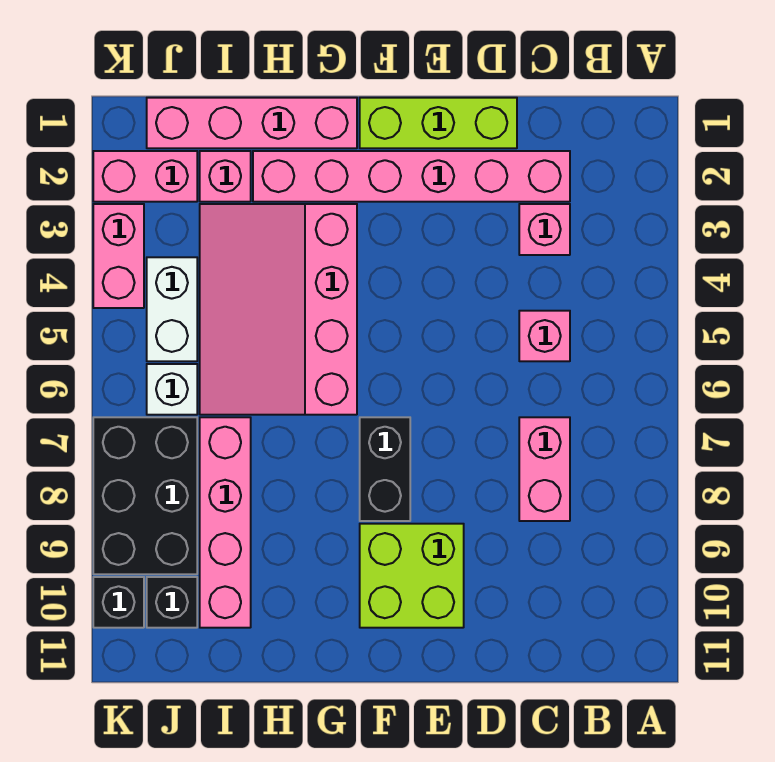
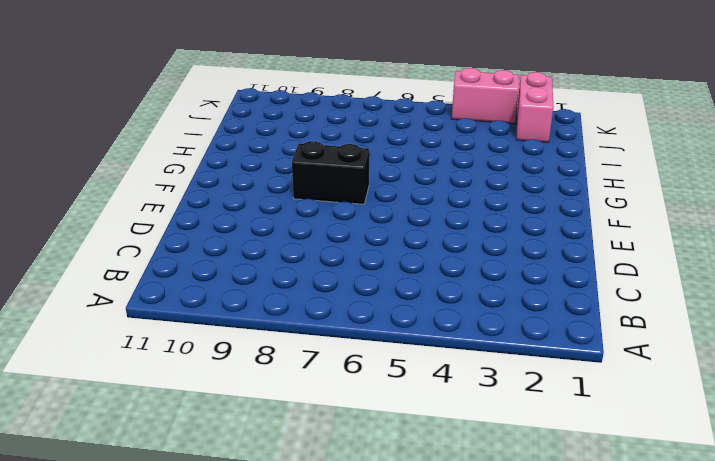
none -> pink 1x6 brick [253,151,570,202]
none -> pink 1x1 brick [519,204,570,255]
none -> pink 1x1 brick [519,311,570,361]

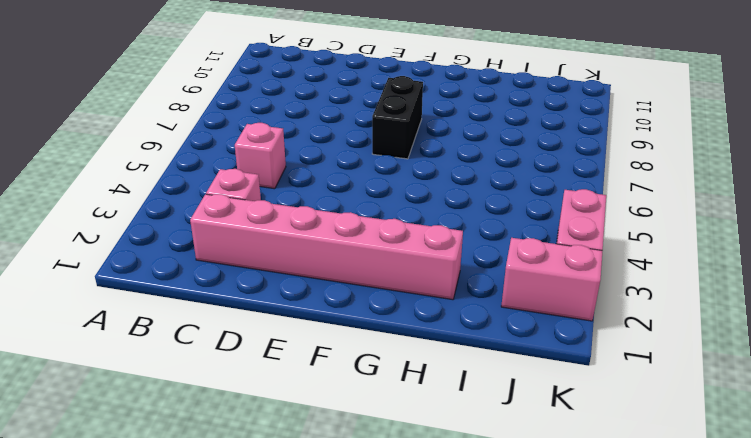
none -> pink 1x2 brick [519,417,570,521]
none -> lime 1x3 brick [360,98,517,148]
none -> lime 2x2 brick [360,524,464,628]

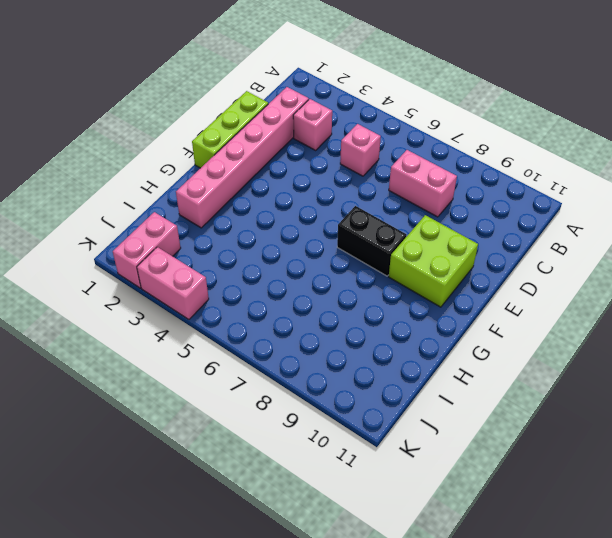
none -> pink 1x4 brick [147,98,357,148]
none -> pink 3x4 slope [200,204,357,415]
none -> pink 1x1 brick [200,151,251,202]

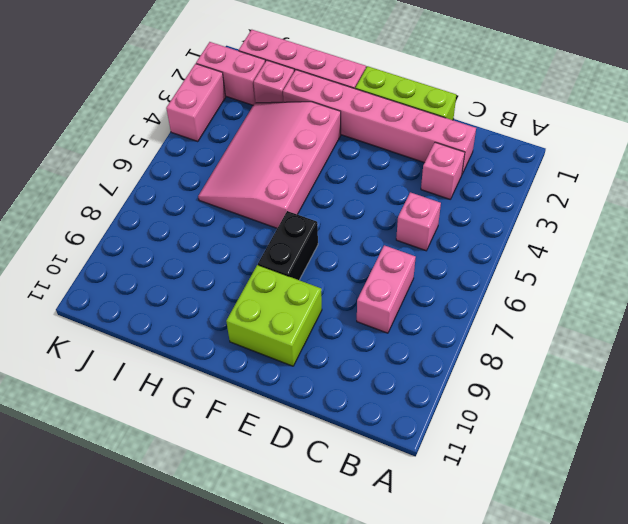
none -> pink 1x4 brick [200,417,251,628]
none -> white 1x2 brick [147,257,197,361]
none -> white 1x1 brick [147,364,197,415]

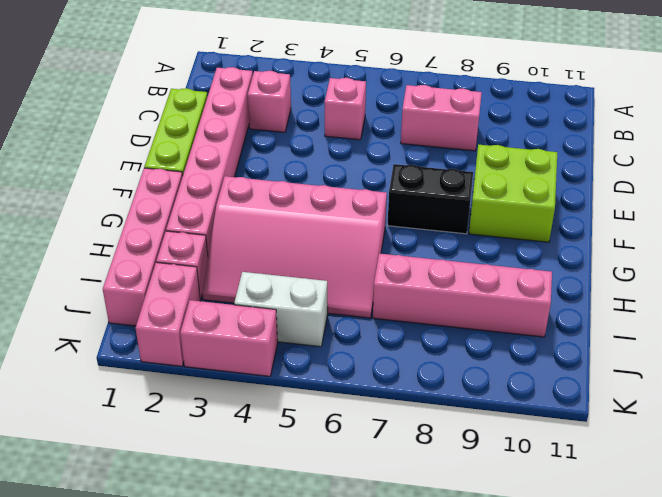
none -> white 1x1 brick [147,364,197,415]
none -> black 2x3 brick [93,417,197,574]
none -> black 1x1 brick [147,577,197,628]

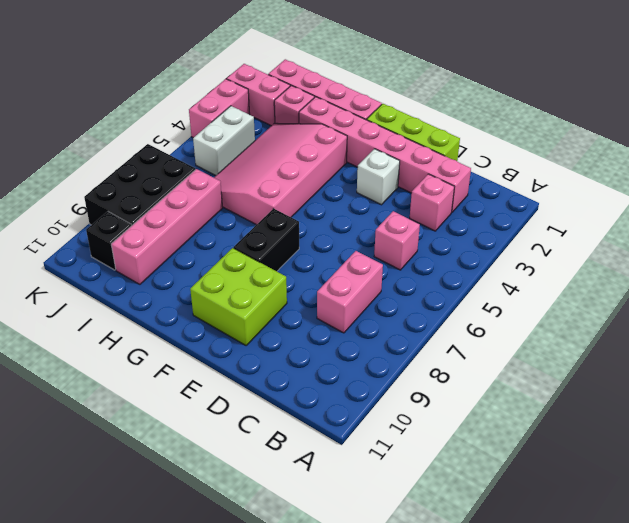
white 1x1 brick [357,149,400,205] -> white 1x1 brick moved to [147,364,197,415]
none -> black 1x1 brick [93,577,144,628]

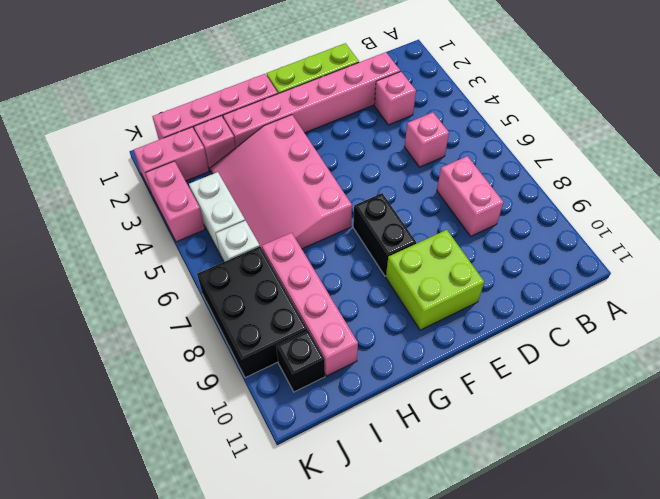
none -> black 1x1 brick [93,577,144,628]

